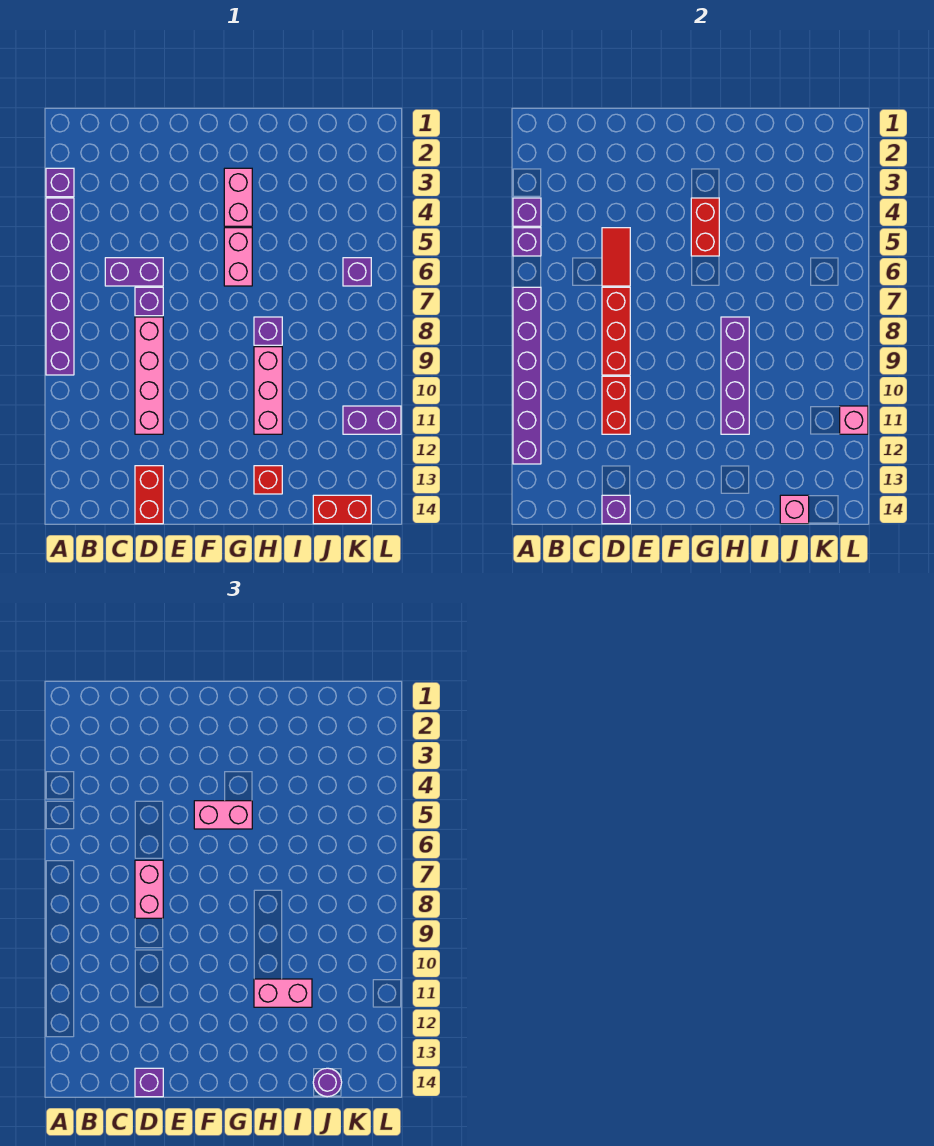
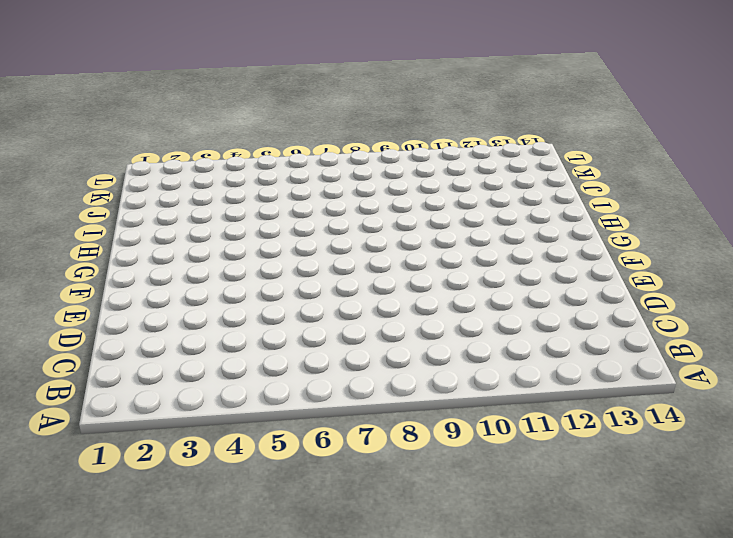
none -> purple 1x1 brick [46,168,74,197]
none -> purple 1x6 brick [46,198,74,375]
none -> purple 1x2 brick [105,258,163,286]
none -> purple 1x1 brick [135,287,163,316]

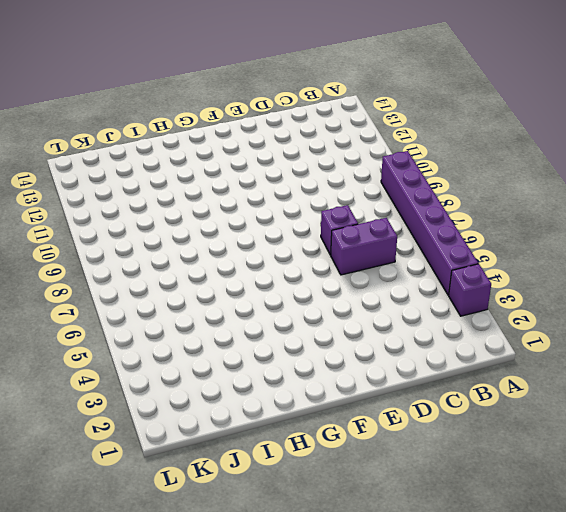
none -> pink 1x4 brick [135,317,163,434]
none -> red 1x2 brick [135,466,163,524]
none -> pink 1x2 brick [224,168,252,226]
none -> pink 1x2 brick [224,228,252,286]

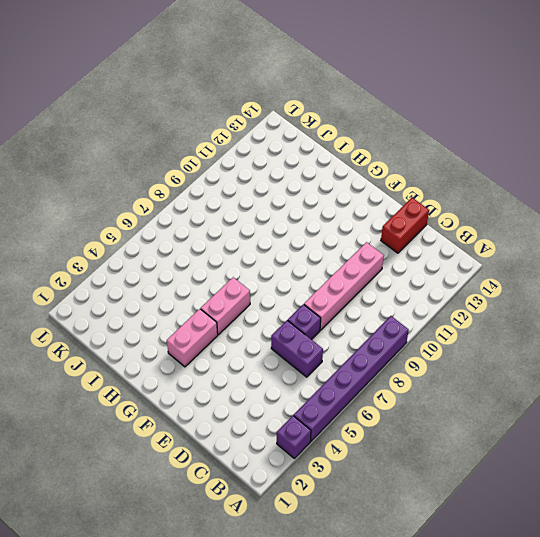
none -> purple 1x1 brick [254,317,282,345]
none -> pink 1x3 brick [254,347,282,434]
none -> red 1x1 brick [254,466,282,494]
none -> red 1x2 brick [313,495,371,524]

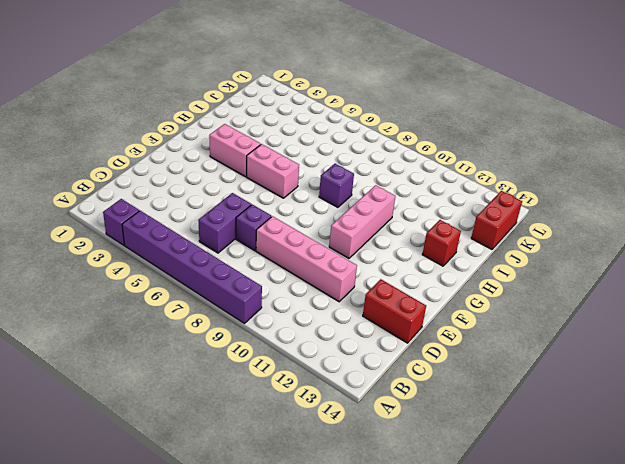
pink 1x3 brick [329,185,395,258] -> pink 1x3 brick turned to [254,347,282,434]
none -> purple 1x1 brick [343,258,371,286]
none -> purple 1x2 brick [343,406,401,434]
none -> purple 1x1 brick [513,198,541,226]
none -> purple 1x1 brick [513,228,541,256]

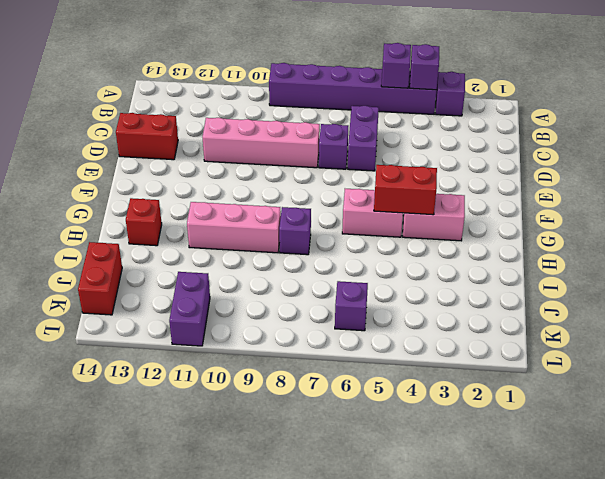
none -> purple 1x6 brick [513,287,541,464]
none -> red 1x2 tile [602,228,630,286]
none -> red 1x3 brick [602,287,630,375]
none -> red 1x2 brick [602,376,630,434]

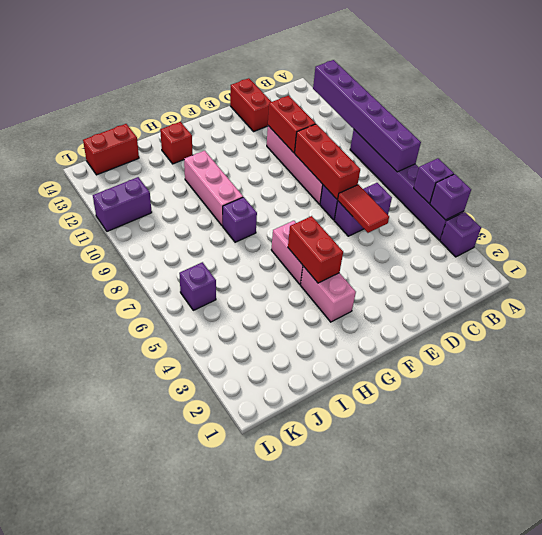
none -> purple 1x1 brick [602,495,630,524]
none -> purple 1x4 brick [721,317,749,434]
none -> pink 1x1 brick [780,495,809,524]
none -> pink 1x1 brick [840,406,868,434]

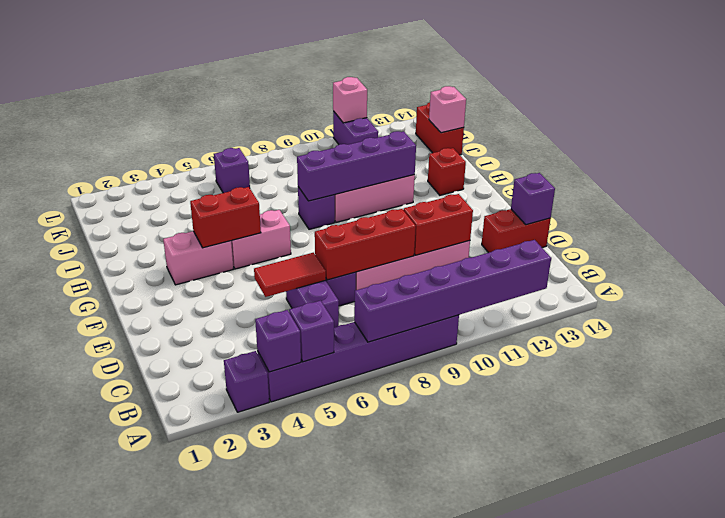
none -> pink 1x2 brick [135,860,163,918]
none -> purple 1x1 brick [135,1068,163,1097]
none -> pink 1x2 brick [194,801,252,829]
none -> pink 1x2 brick [254,979,312,1007]

